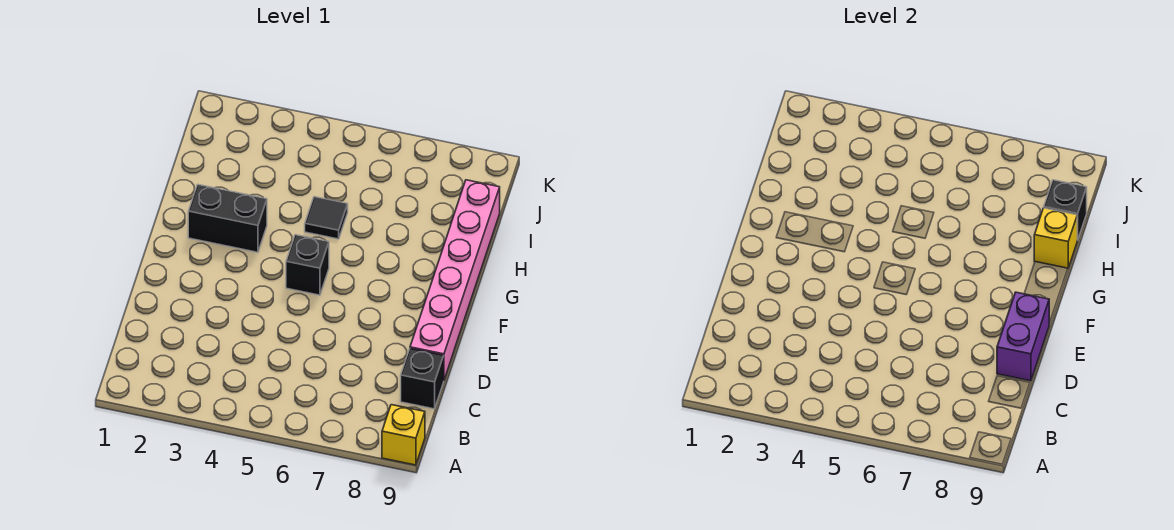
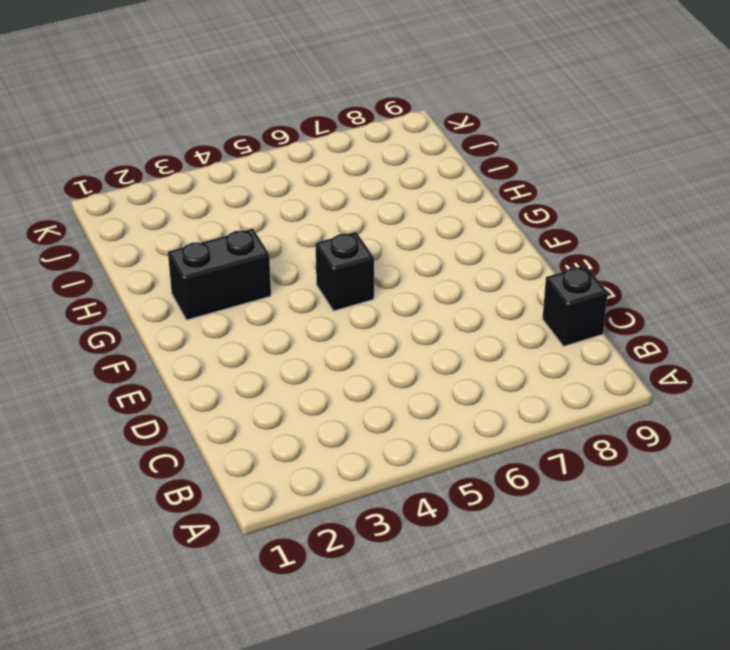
none -> yellow 1x1 brick [382,405,425,465]
none -> pink 1x6 brick [410,180,500,380]

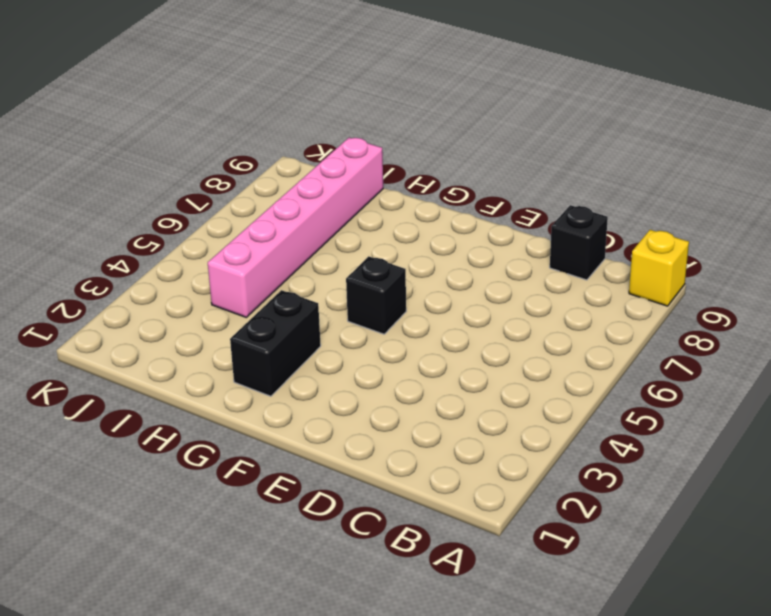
pink 1x6 brick [208,138,383,317] -> pink 1x6 brick turned to [410,180,500,380]
none -> black 1x1 tile [305,197,348,239]
none -> purple 1x2 brick [997,292,1049,381]

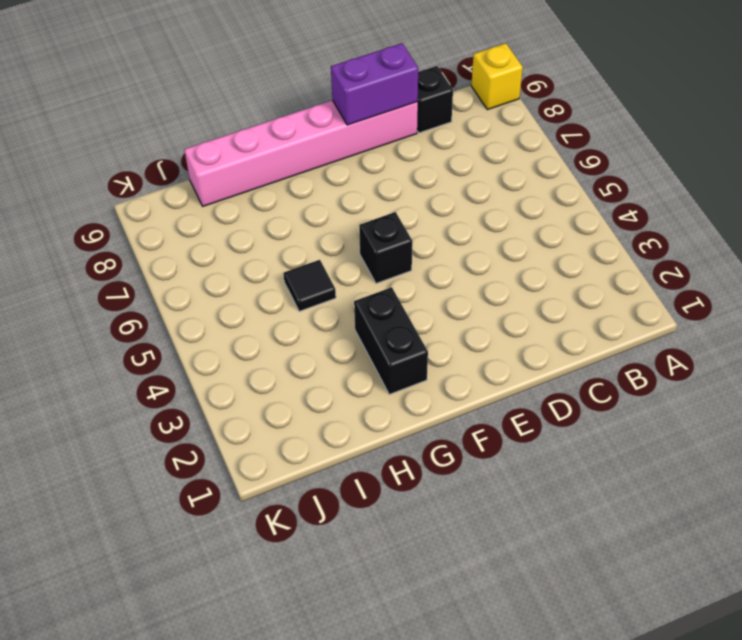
none -> yellow 1x1 brick [1034,208,1077,268]
none -> black 1x1 brick [1044,180,1087,240]

